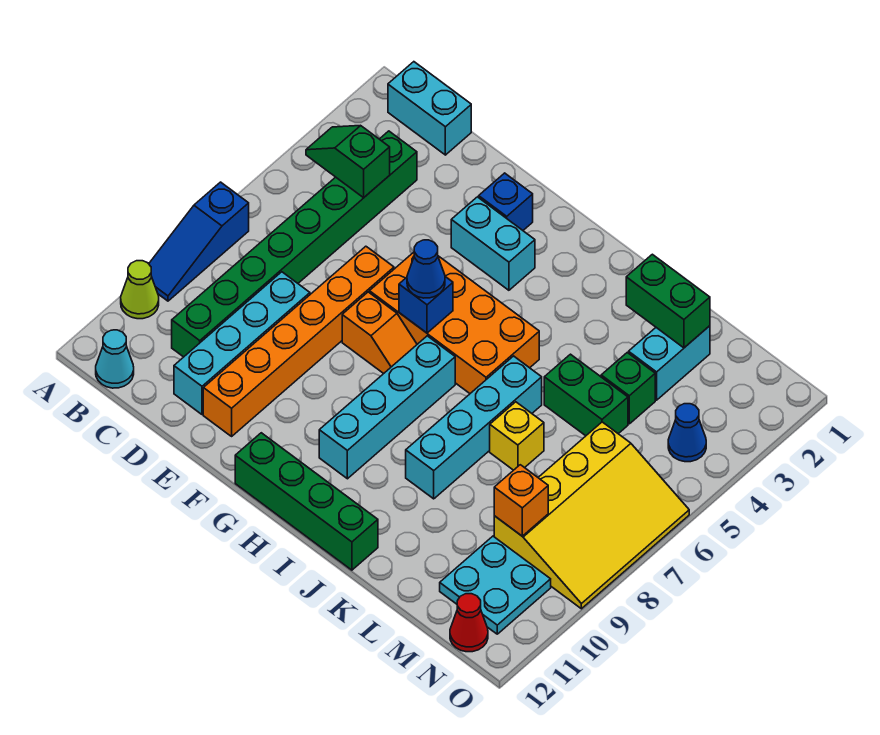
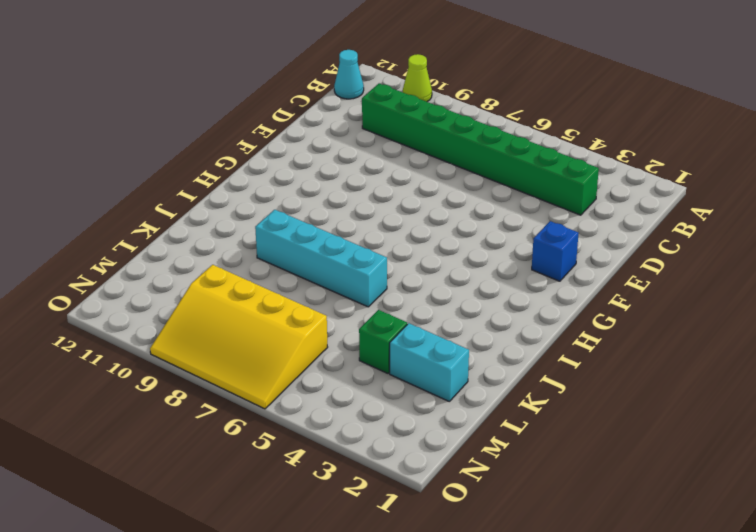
none -> blue 1x3 slope [149,182,249,301]
none -> cyan 1x2 brick [388,62,471,155]
none -> cyan 1x4 brick [174,272,310,414]

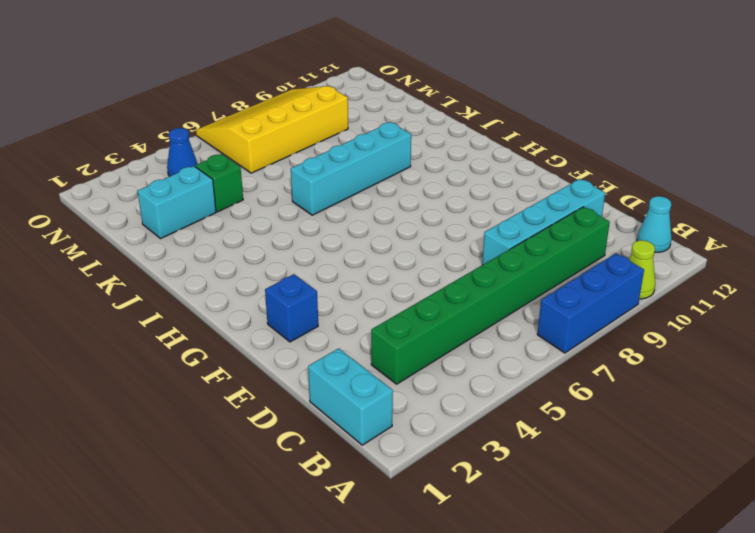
blue 1x3 brick [537,253,644,353] -> blue 1x3 slope [149,182,249,301]
none -> orange 1x6 brick [203,246,394,436]
none -> cyan 1x2 brick [451,197,535,290]
none -> orange 2x4 brick [369,252,539,393]

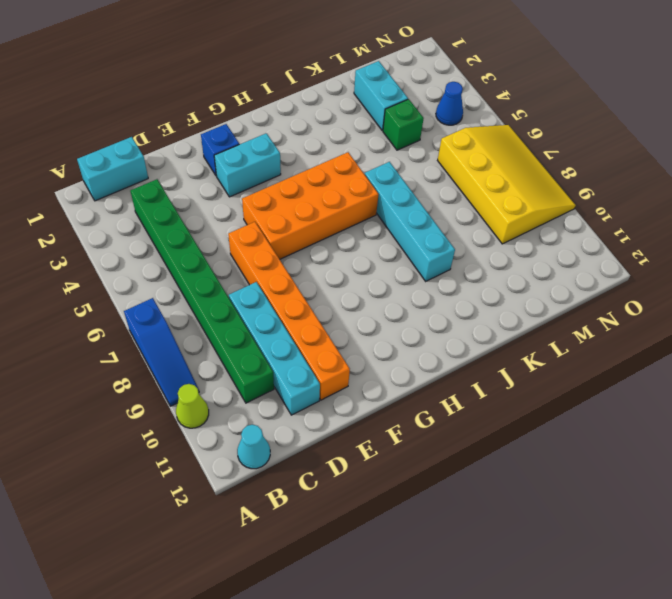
none -> orange 1x2 slope [342,292,417,374]
none -> green 1x4 brick [235,433,378,570]
none -> cyan 1x4 brick [319,336,455,479]

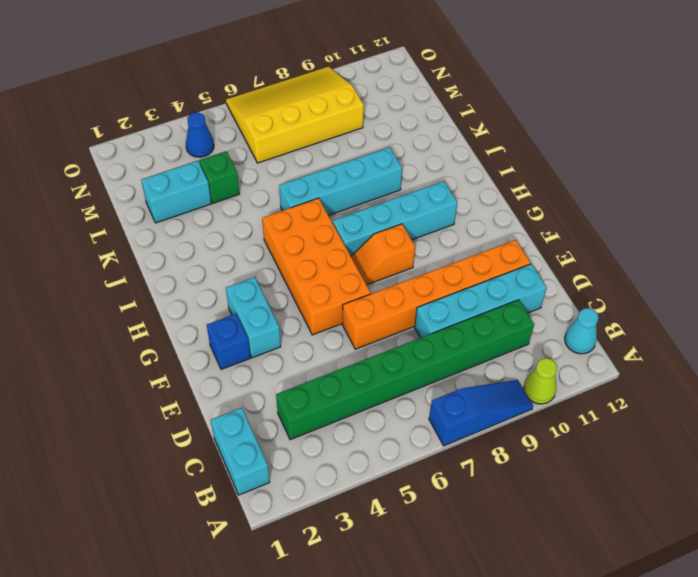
orange 1x2 slope [351,224,415,285] -> orange 1x2 slope turned to [342,292,417,374]
none -> green 1x4 brick [235,433,378,570]
none -> green 1x2 brick [544,354,628,436]
none -> yellow 1x1 brick [490,402,544,470]

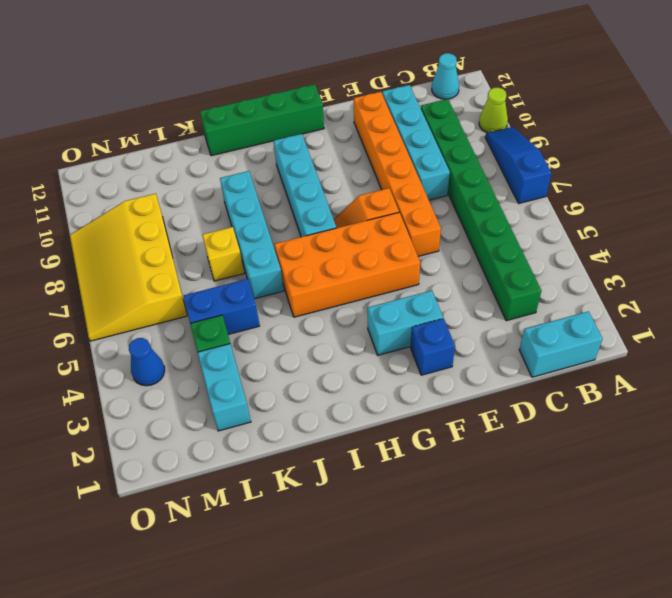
blue 1x2 brick [183,279,260,335] -> green 1x2 brick [544,354,628,436]
none -> cyan 2x2 plate [440,536,551,634]
none -> red 1x1 cone [450,594,488,652]
none -> green 1x2 slope [306,126,390,198]

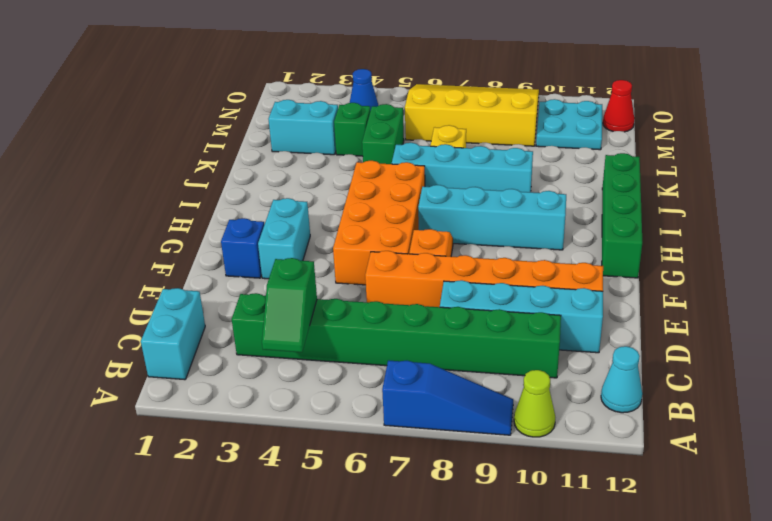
none -> blue 1x1 brick [399,277,453,333]
none -> green 1x2 brick [626,254,710,348]
none -> orange 1x1 brick [494,465,548,536]

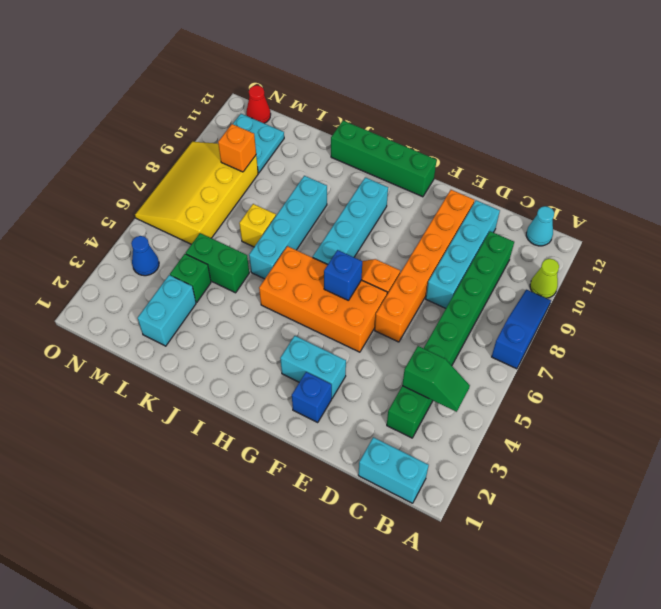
none -> green 1x2 brick [626,254,710,348]
none -> blue 1x1 cone [407,240,445,298]

